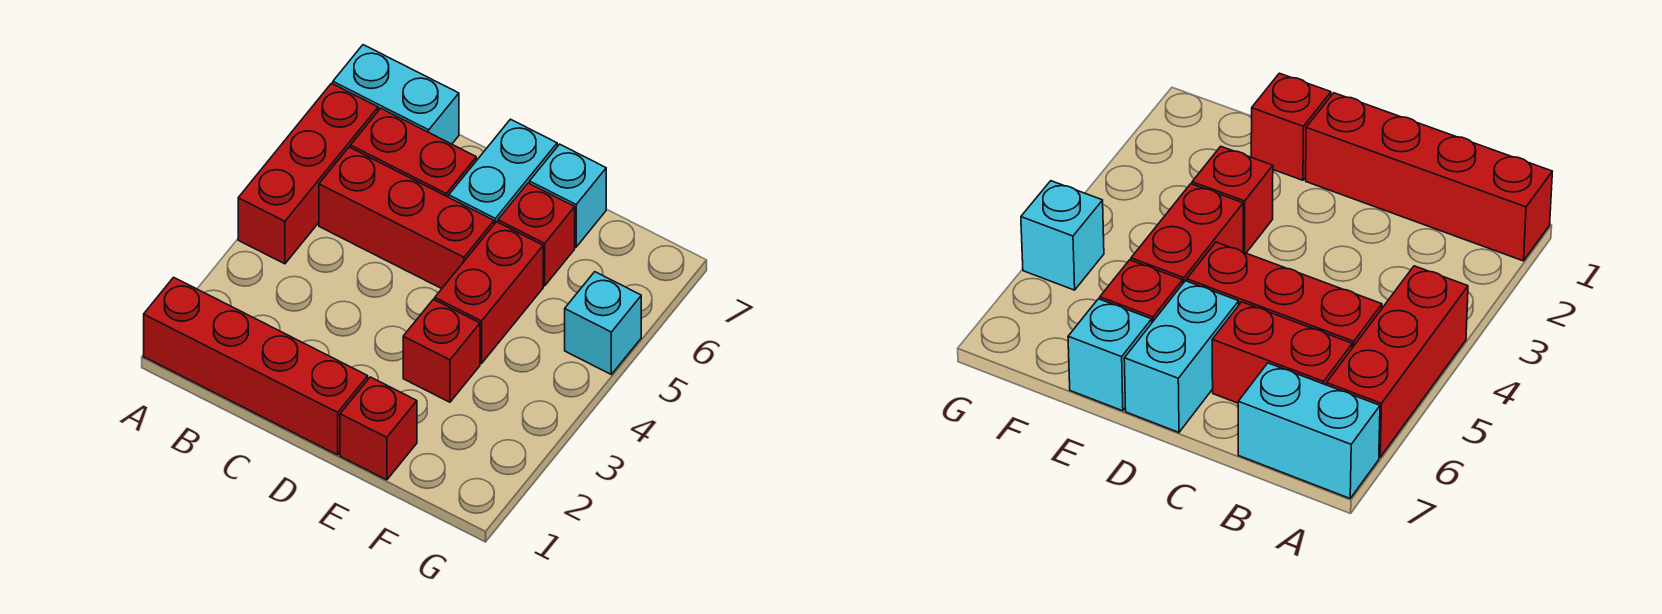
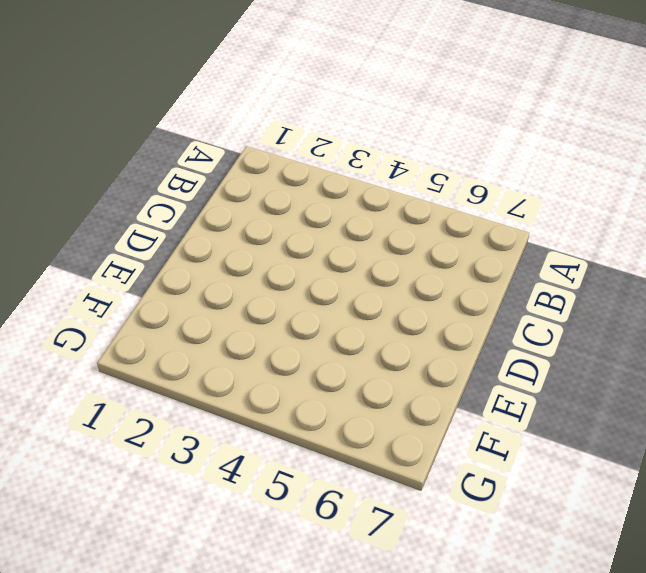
none -> red 1x4 brick [144,277,368,455]
none -> red 1x3 brick [238,83,378,264]
none -> cyan 1x2 brick [333,45,459,144]

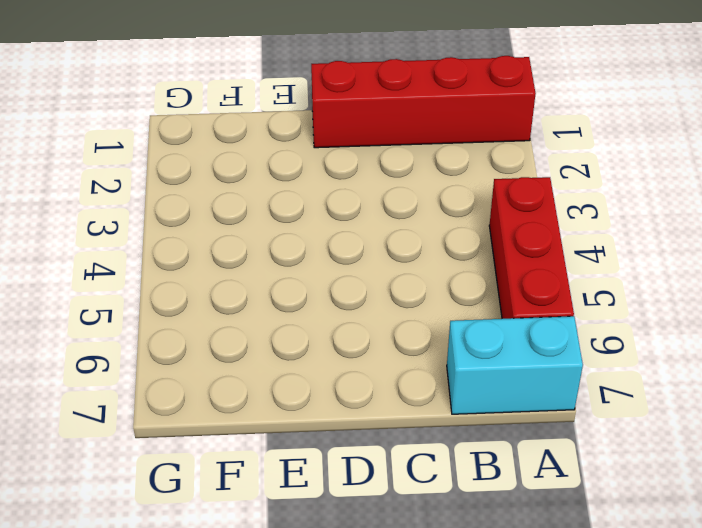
none -> red 1x3 brick [319,147,494,289]
none -> red 1x2 brick [350,108,476,197]
none -> cyan 1x2 brick [449,119,557,224]

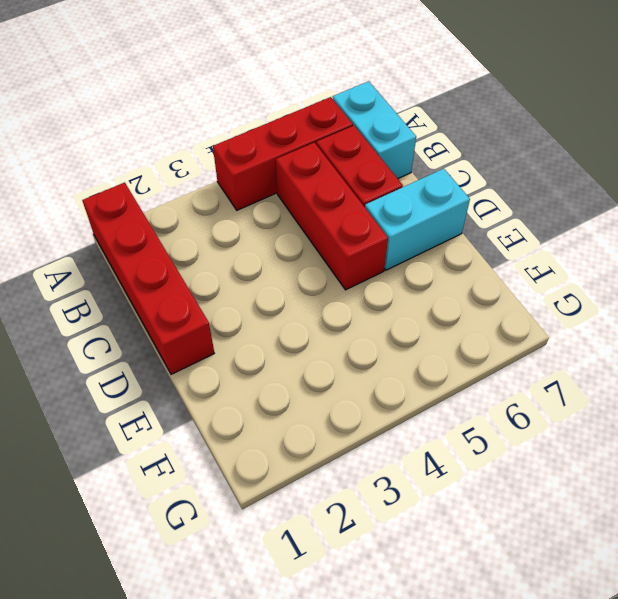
none -> red 1x1 brick [340,377,417,480]
none -> red 1x1 brick [403,299,480,402]
none -> red 1x2 brick [435,222,543,364]

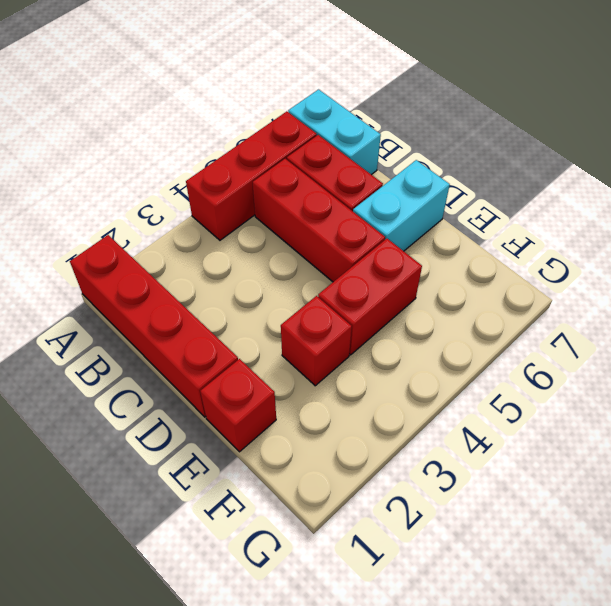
none -> red 1x1 brick [498,183,575,286]
none -> cyan 1x1 brick [529,144,606,247]
none -> cyan 1x1 brick [565,272,641,374]

